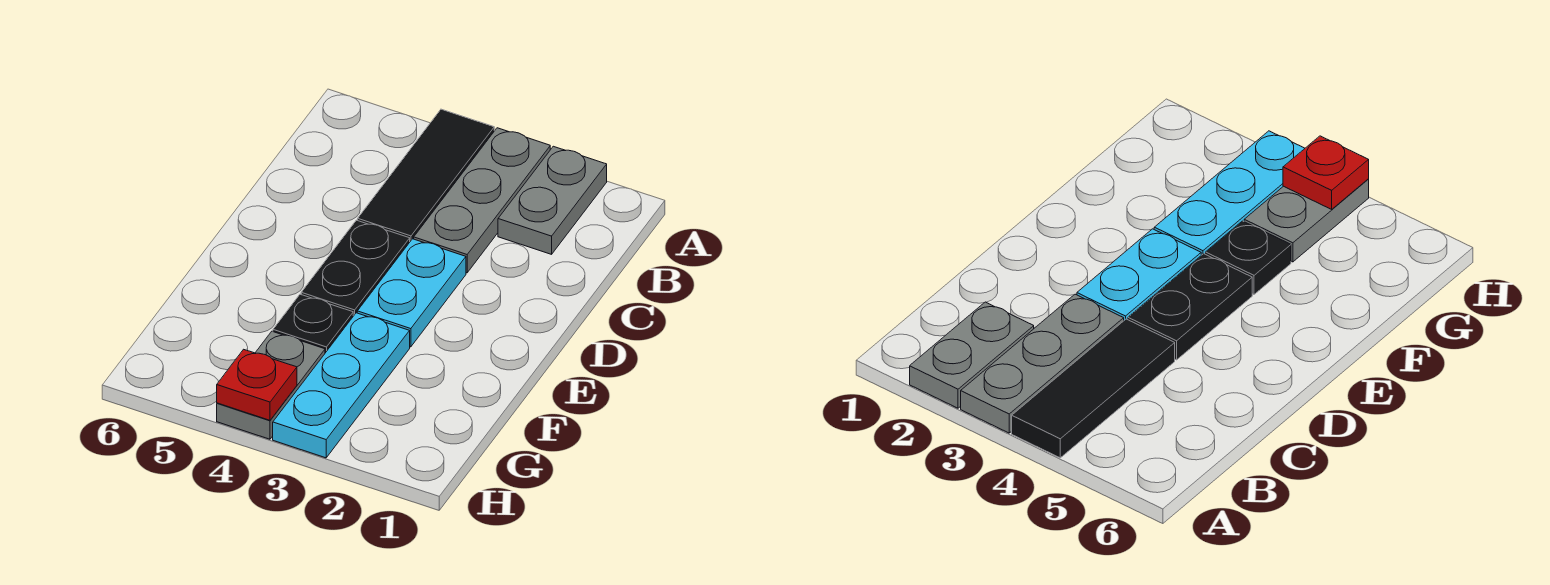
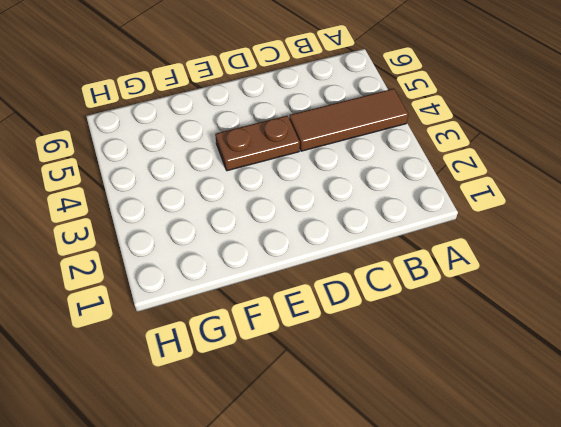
brown 1x3 tile [289,89,408,151] -> black 1x3 tile [358,109,494,241]
brown 1x2 plate [215,116,300,171] -> black 1x2 plate [301,220,410,316]
none -> grey 1x2 plate [498,146,607,254]
none -> grey 1x3 plate [414,128,550,273]

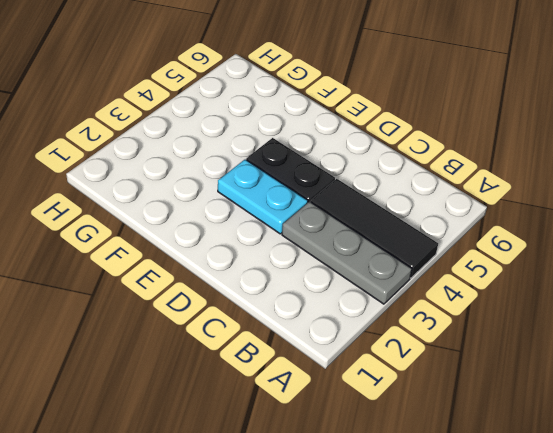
none -> grey 1x2 plate [498,146,607,254]
none -> cyan 1x3 plate [273,313,410,458]

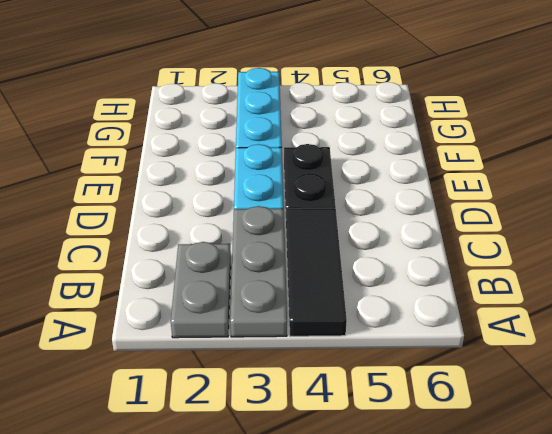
none -> black 1x1 plate [273,294,353,353]
none -> grey 1x2 plate [217,331,325,439]

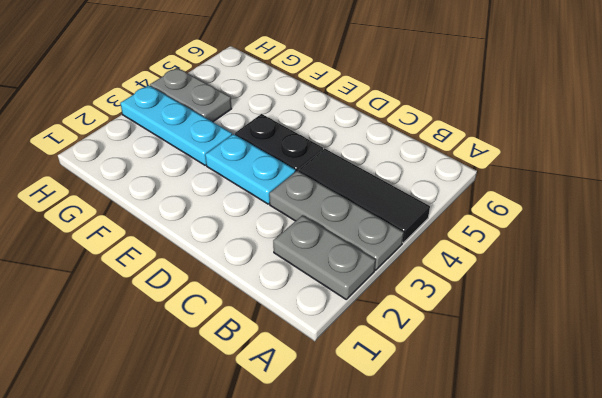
none -> black 1x1 plate [273,294,353,353]
none -> red 1x1 plate [217,349,297,420]

